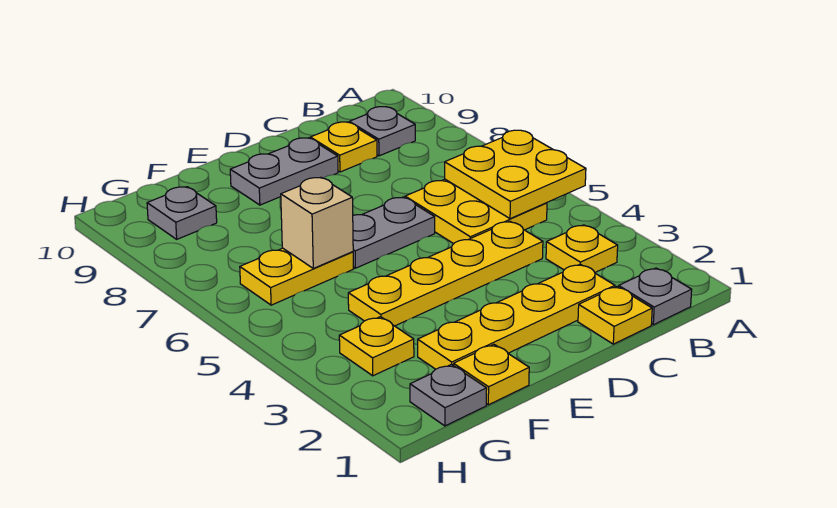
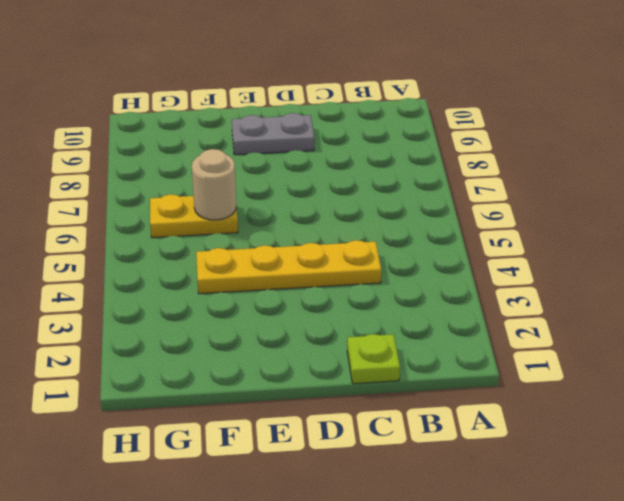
lime 1x1 plate [347,334,400,384] -> yellow 1x1 plate [578,287,652,344]
tan 1x1 round brick [192,149,236,220] -> tan 1x1 brick [281,178,353,268]
none -> grey 1x1 plate [619,268,692,325]
none -> yellow 1x1 plate [546,225,618,272]
none -> yellow 2x2 plate [405,179,547,244]

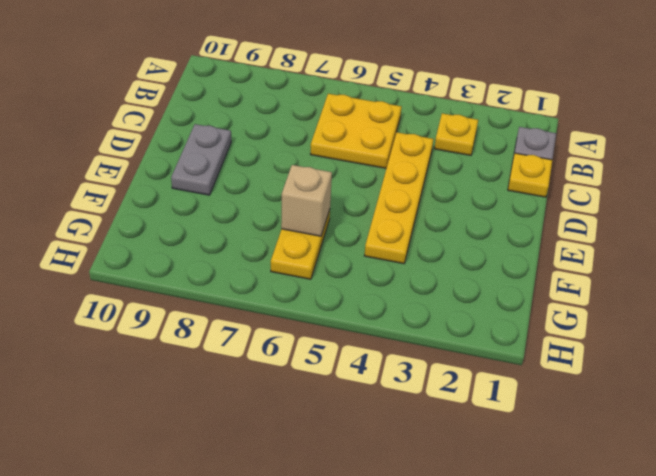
none -> grey 1x1 plate [349,107,415,156]
none -> yellow 1x4 plate [418,264,615,369]
none -> yellow 1x1 plate [310,122,377,172]

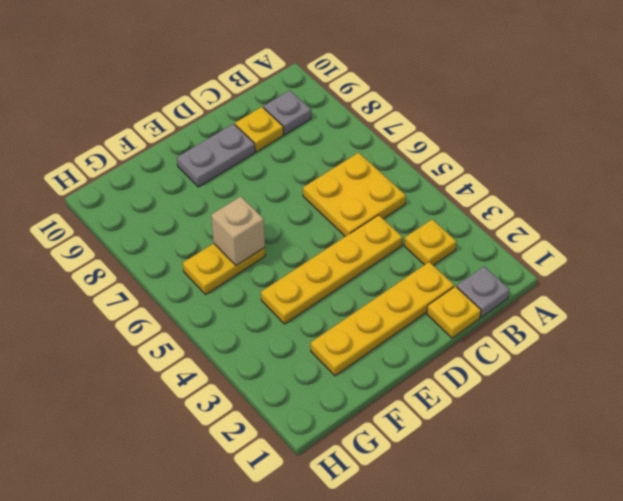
none -> grey 1x2 plate [353,197,435,268]
none -> yellow 1x1 plate [454,344,529,405]
none -> grey 1x1 plate [410,364,487,426]

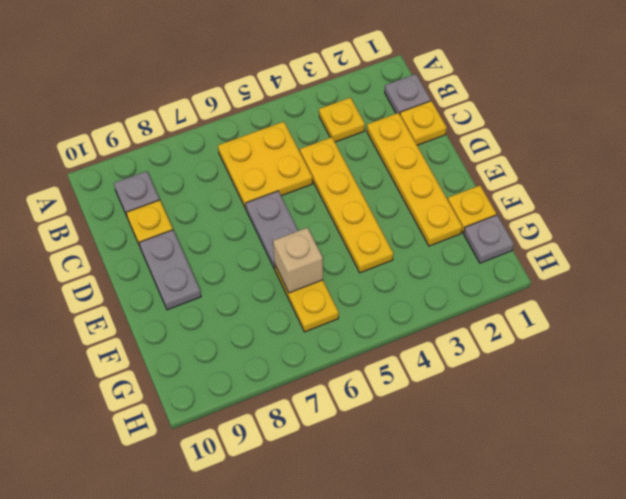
none -> yellow 1x1 plate [339,317,414,376]
none -> grey 1x1 plate [147,187,217,239]
none -> yellow 2x2 plate [445,130,586,219]

